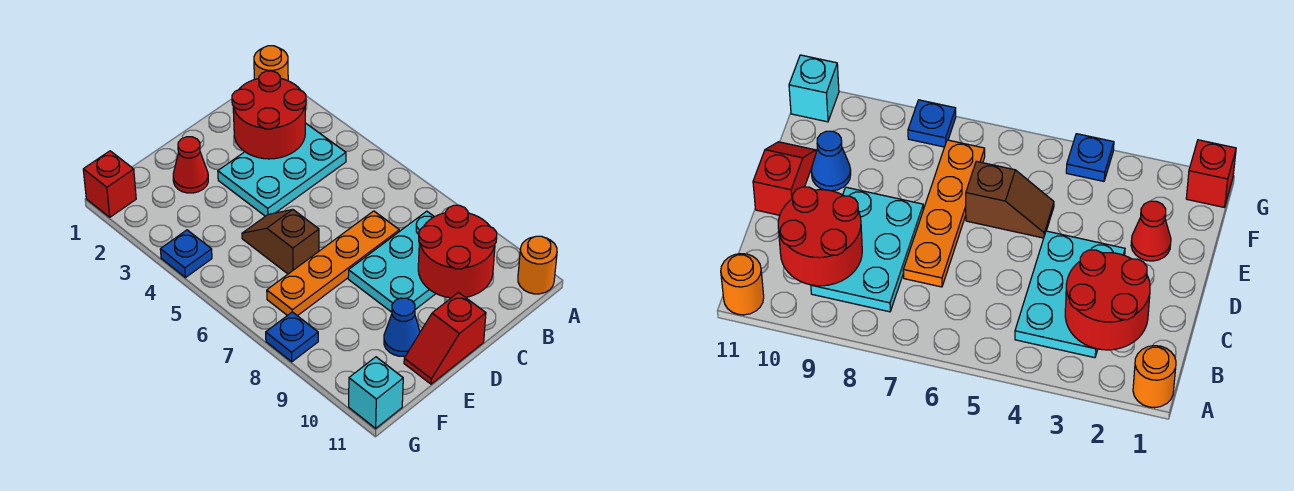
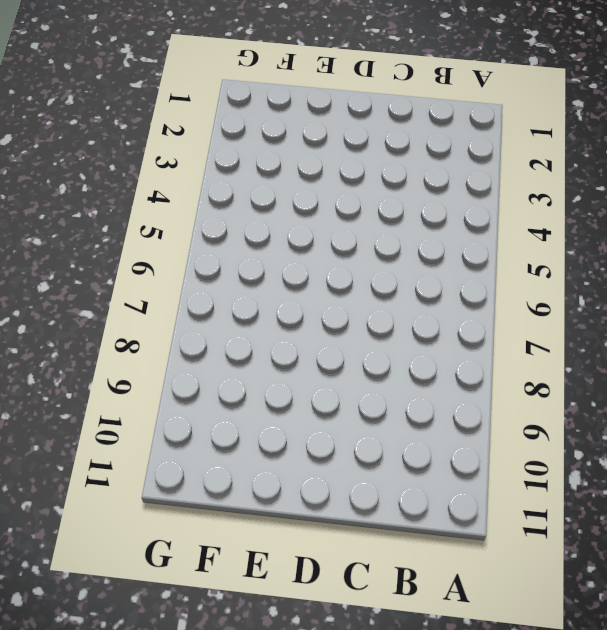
none -> orange 1x1 round brick [254,46,288,81]
none -> orange 1x1 round brick [518,236,557,294]
none -> cyan 2x3 plate [218,123,346,216]

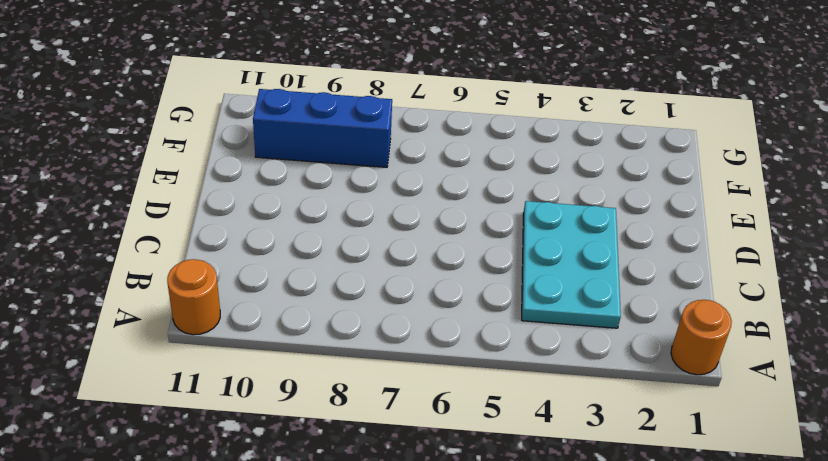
blue 1x3 brick [253,89,392,167] -> none
none -> cyan 2x3 plate [348,211,436,312]
none -> orange 1x4 plate [267,211,399,316]
none -> red 1x2 slope [404,293,486,384]

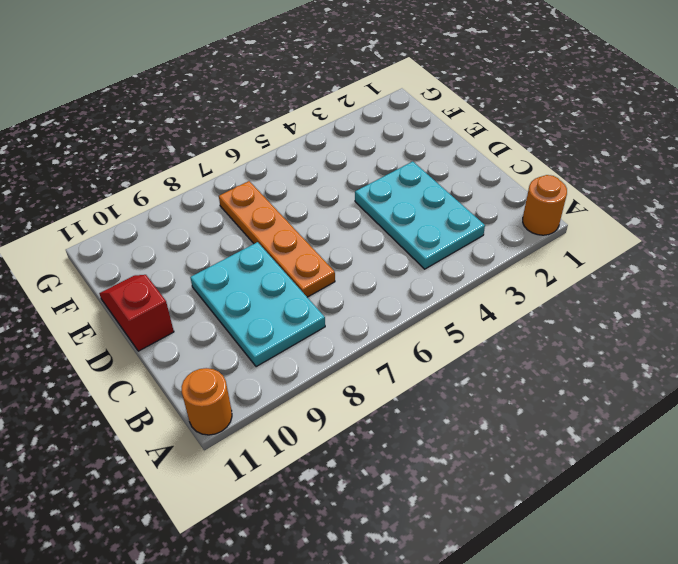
none -> red 1x1 cone [173,137,208,193]
none -> brown 1x2 slope [242,209,319,274]
none -> blue 1x1 cone [384,298,420,356]

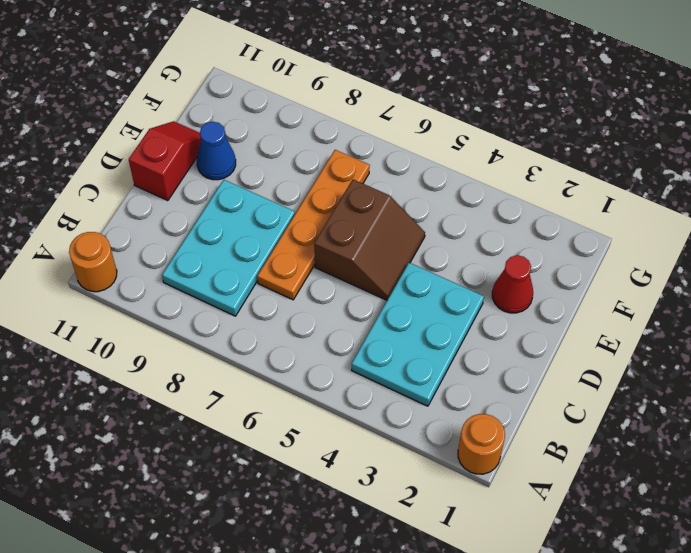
brown 2x2 slope [314,180,425,300] -> brown 1x2 slope [242,209,319,274]
none -> red 1x1 brick [83,151,136,217]
none -> blue 1x1 plate [160,230,212,278]
none -> blue 1x1 plate [266,312,318,362]

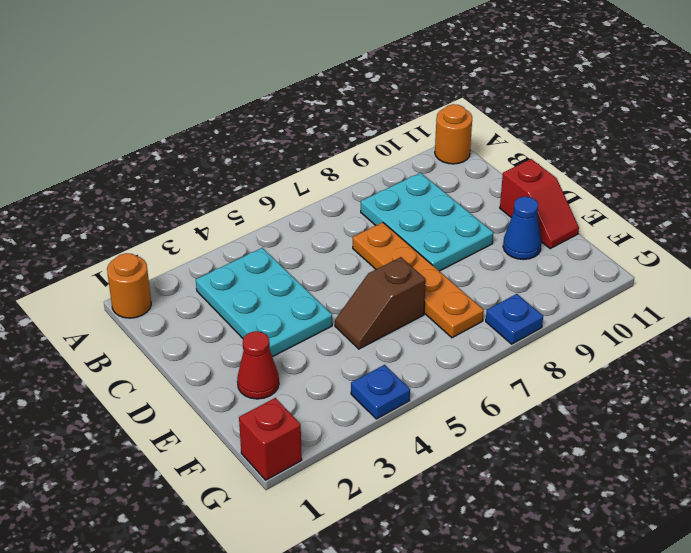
none -> cyan 1x1 brick [349,357,403,428]
none -> red 2x2 round brick [232,71,306,159]
none -> red 2x2 round brick [418,205,497,298]

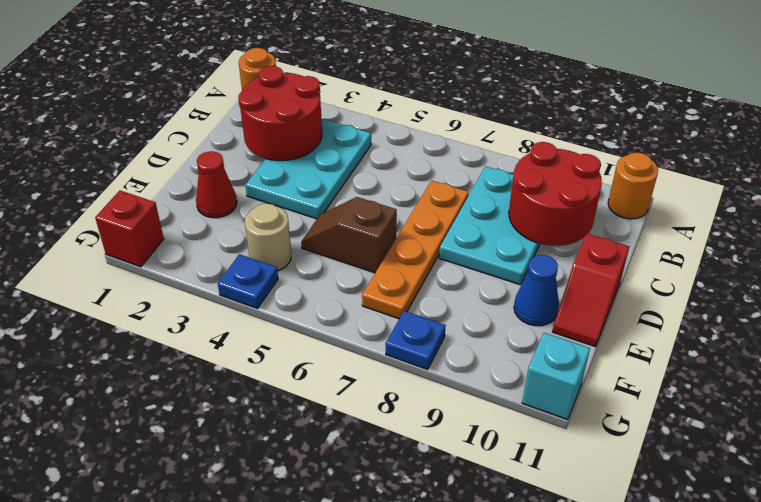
tan 1x1 round brick [245,204,291,271] -> none

